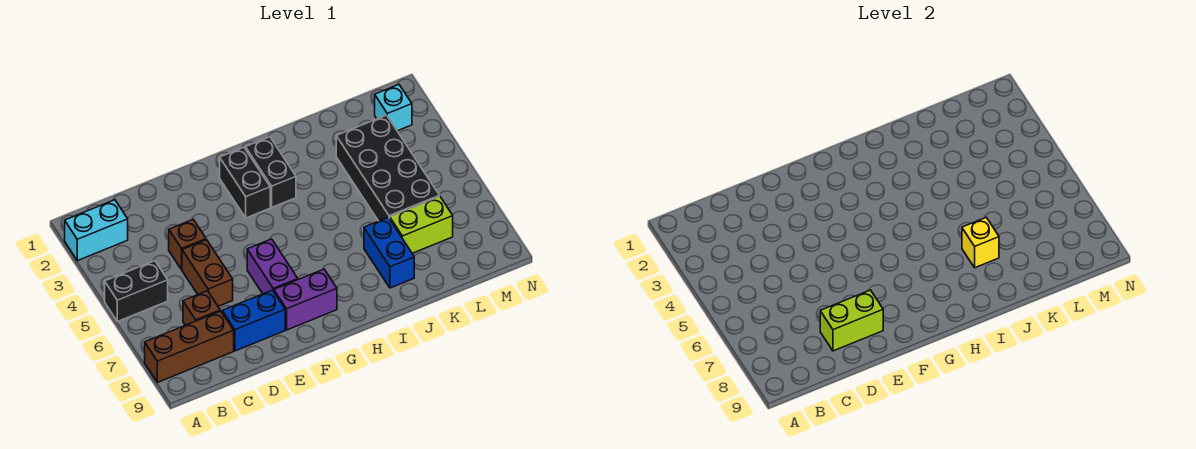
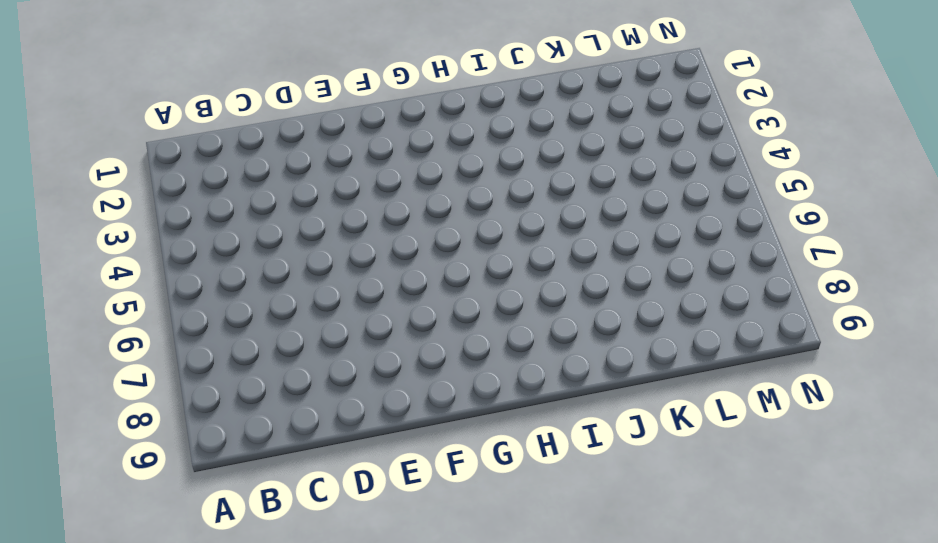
none -> cyan 1x2 brick [65,200,128,261]
none -> black 1x2 brick [105,261,168,322]
none -> brown 1x3 brick [145,311,234,382]

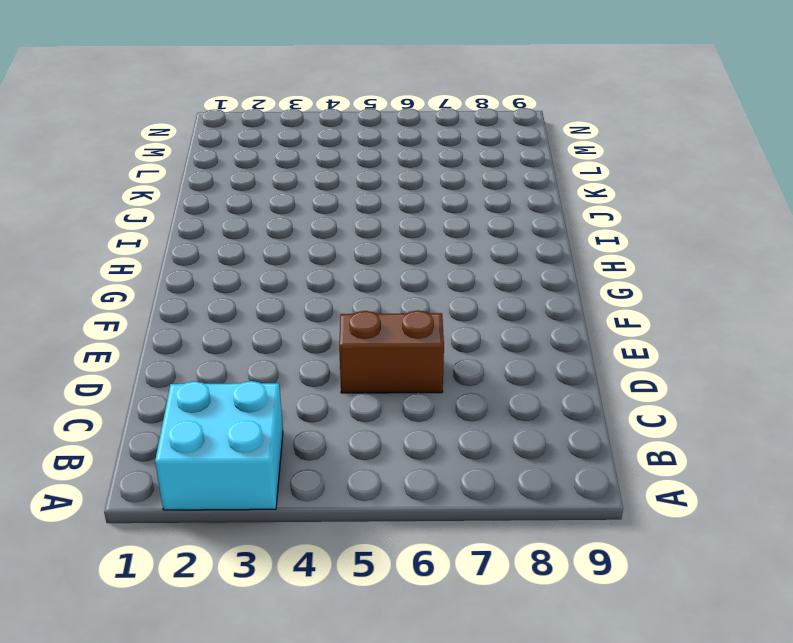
cyan 2x2 brick [155,381,283,510] -> cyan 1x2 brick [65,200,128,261]
none -> black 1x2 brick [105,261,168,322]
none -> brown 1x3 brick [145,311,234,382]
none -> brown 1x1 brick [183,291,220,325]

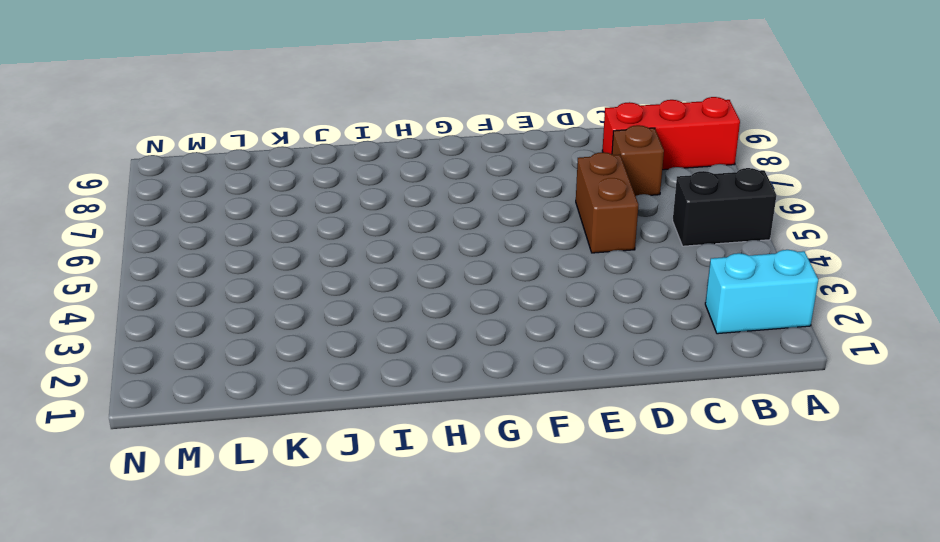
red 1x3 brick [602,97,740,170] -> brown 1x3 brick [145,311,234,382]
none -> brown 1x1 brick [169,220,206,270]
none -> blue 1x2 brick [222,290,285,351]
none -> purple 1x2 brick [247,239,298,294]

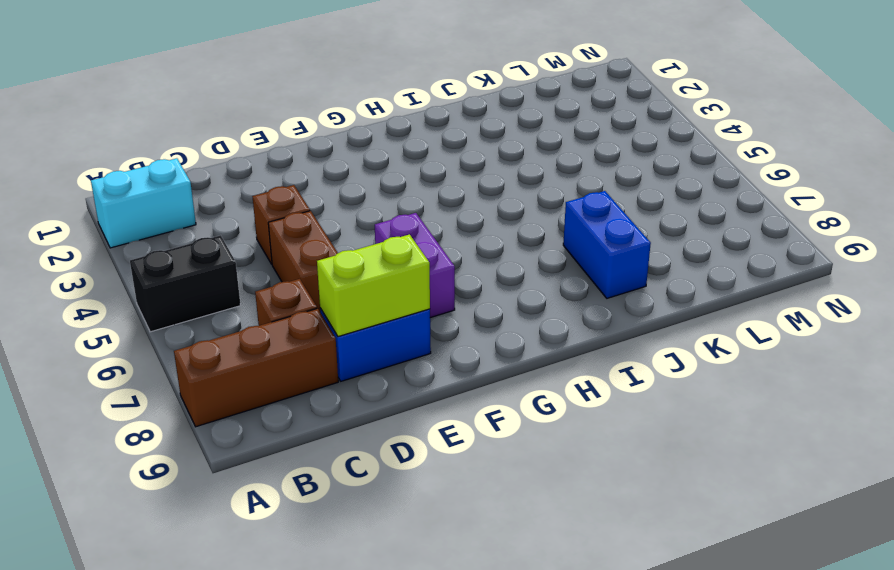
none -> purple 1x2 brick [274,269,337,330]
none -> black 1x2 brick [220,148,270,218]
none -> black 1x2 brick [245,137,296,207]

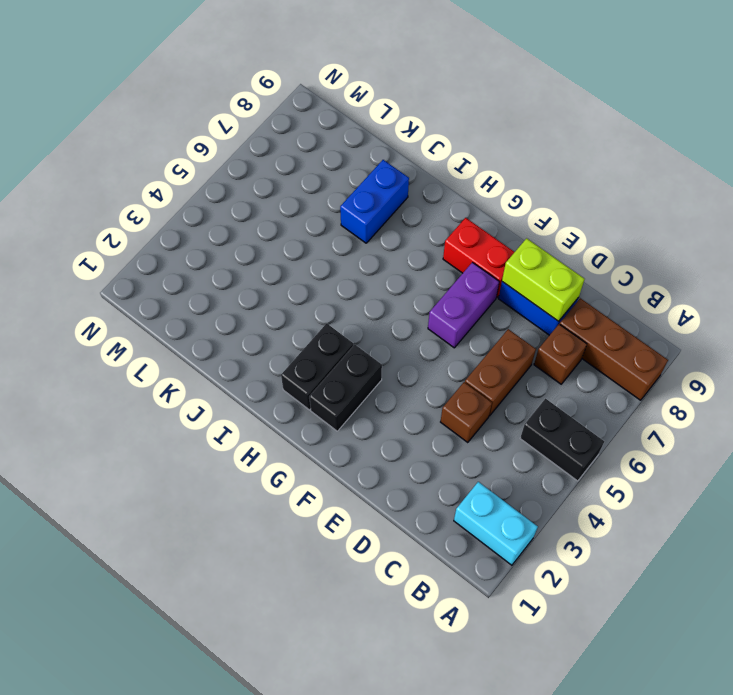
red 1x2 brick [443,218,514,298] -> purple 1x2 brick [274,269,337,330]
none -> black 2x4 brick [336,115,439,221]
none -> lime 1x2 brick [390,196,453,253]
none -> cyan 1x1 brick [375,85,412,131]

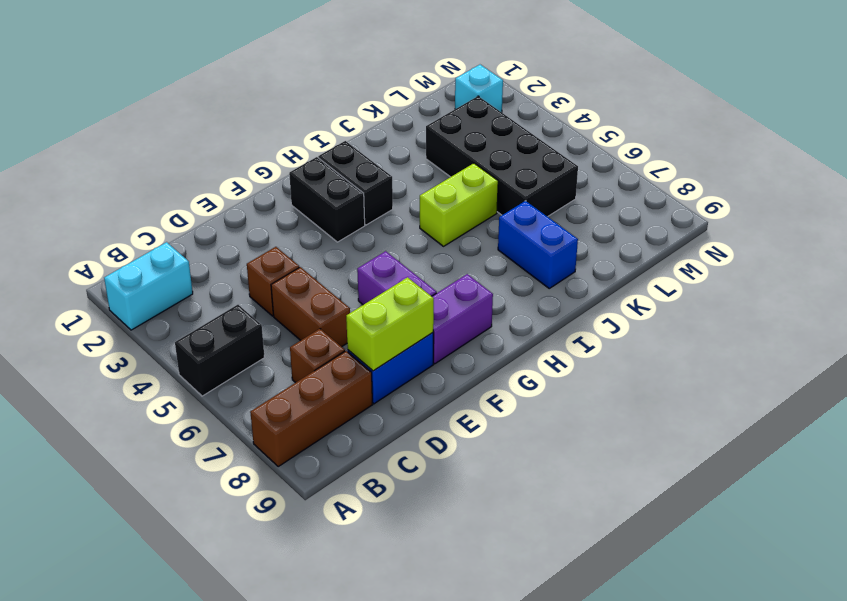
lime 1x2 brick [420,163,498,246] -> lime 1x2 brick moved to [390,196,453,253]
none -> yellow 1x1 brick [962,218,999,268]

